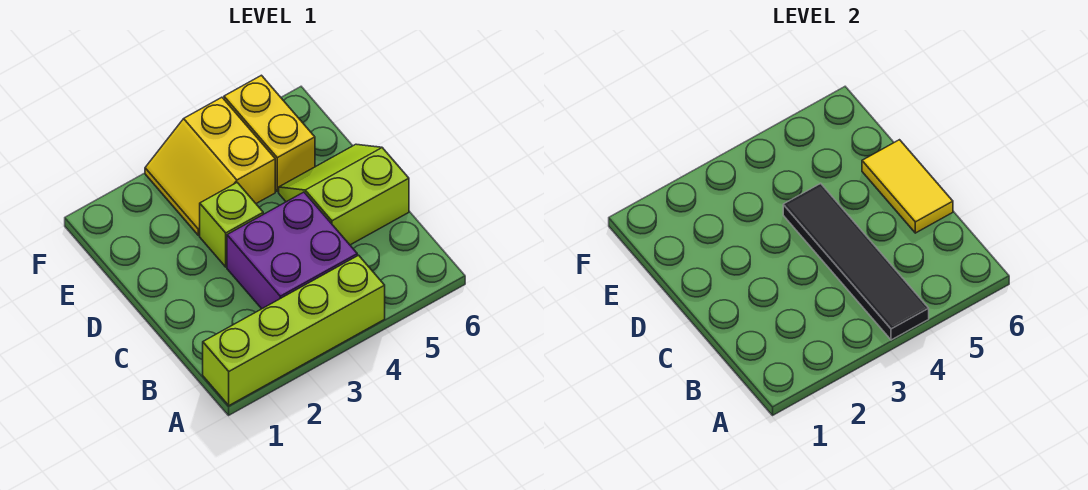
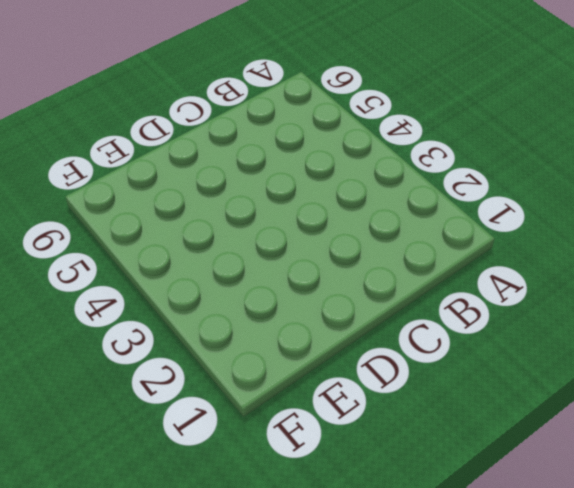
none -> lime 1x4 brick [203,255,385,405]
none -> purple 2x2 brick [227,192,357,309]

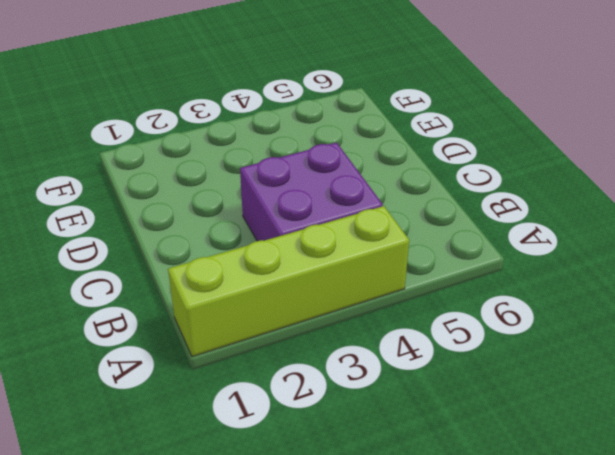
none -> lime 2x2 slope [279,144,409,245]
none -> lime 1x1 brick [200,183,263,267]

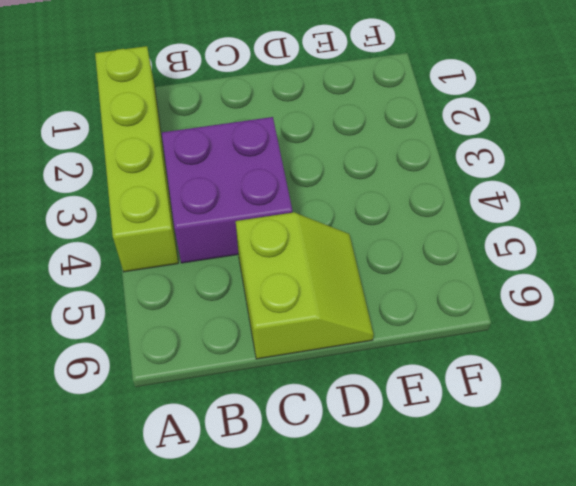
none -> lime 1x1 brick [200,183,263,267]
none -> yellow 2x2 slope [145,97,275,235]

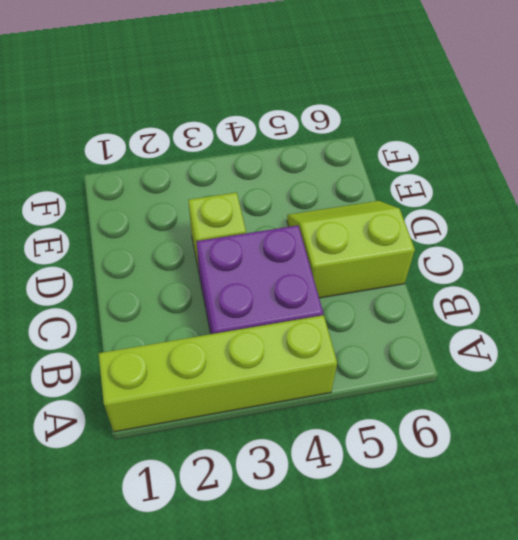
none -> yellow 2x2 slope [145,97,275,235]
none -> yellow 1x2 brick [224,75,315,192]

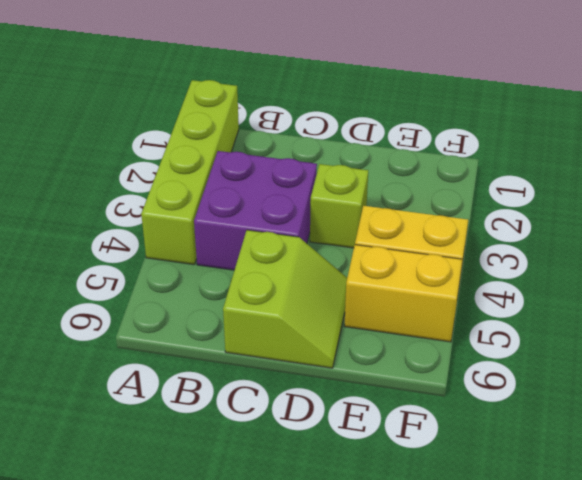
none -> black 1x4 tile [783,183,929,340]
none -> yellow 1x2 tile [862,140,953,233]

